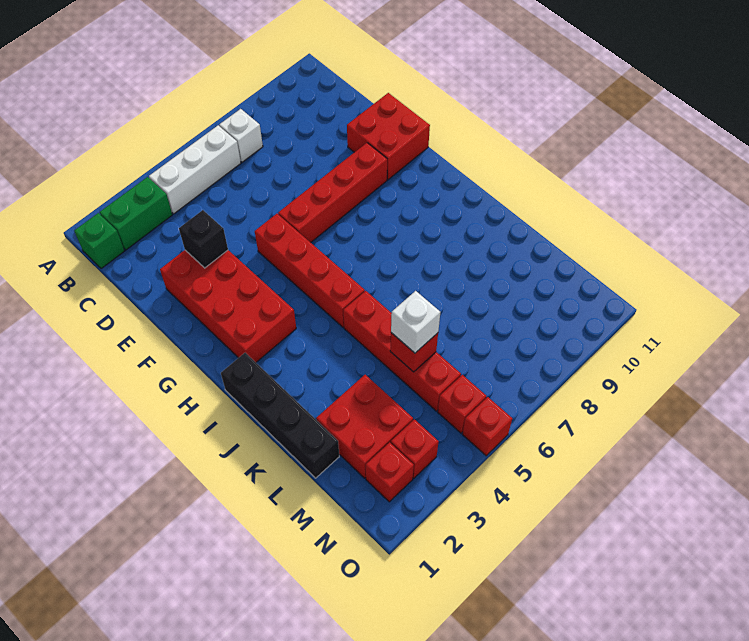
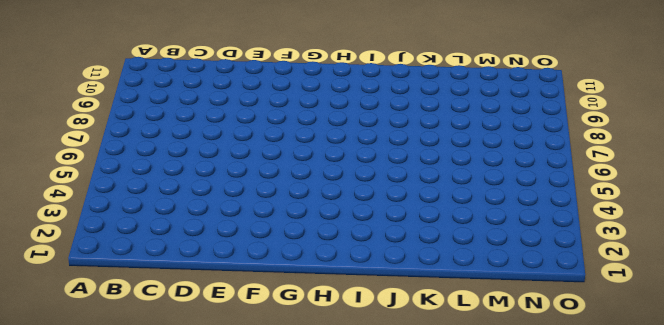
none -> green 1x1 brick [74,213,124,269]
none -> green 1x2 brick [100,177,172,250]
none -> white 1x3 brick [149,125,241,214]

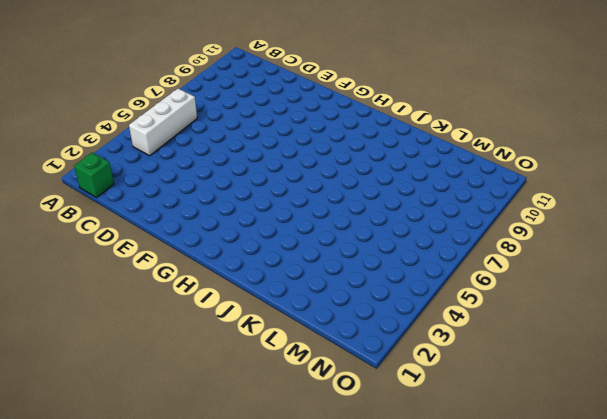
none -> green 1x2 brick [100,177,172,250]
none -> white 1x1 brick [219,109,263,162]
none -> red 2x4 brick [160,250,296,362]

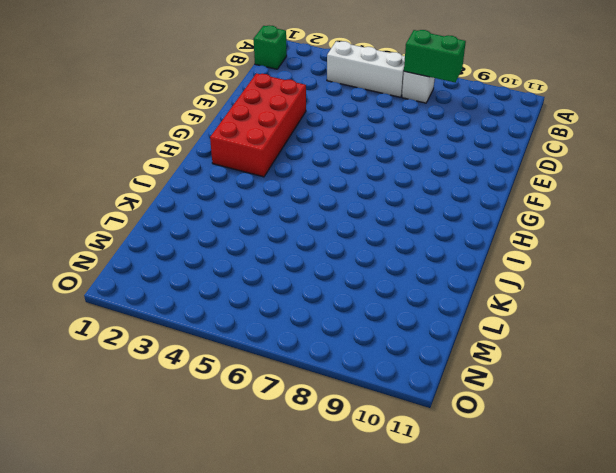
green 1x2 brick [404,30,466,82] -> green 1x2 brick moved to [100,177,172,250]
none -> red 2x2 brick [347,93,430,180]
none -> red 1x4 brick [255,214,365,327]
none -> red 1x4 brick [278,143,387,242]

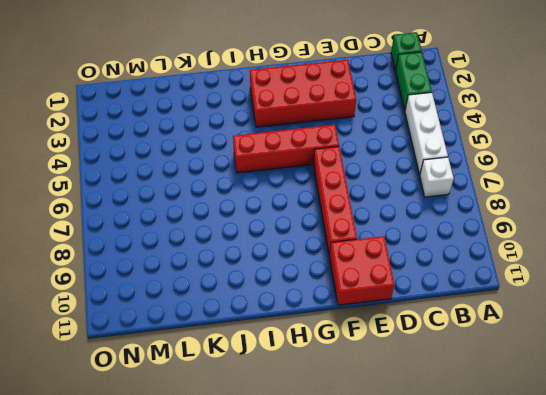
none -> black 1x4 brick [221,353,339,478]
none -> red 1x4 brick [343,291,461,411]
none -> red 2x2 brick [316,375,413,478]

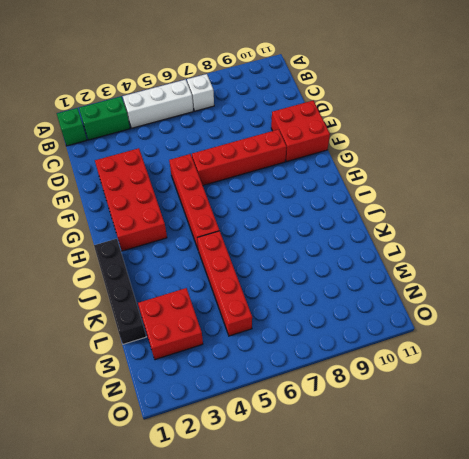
none -> red 1x1 brick [366,442,414,502]
none -> red 1x1 brick [391,419,439,478]
none -> red 1x1 brick [438,375,486,433]

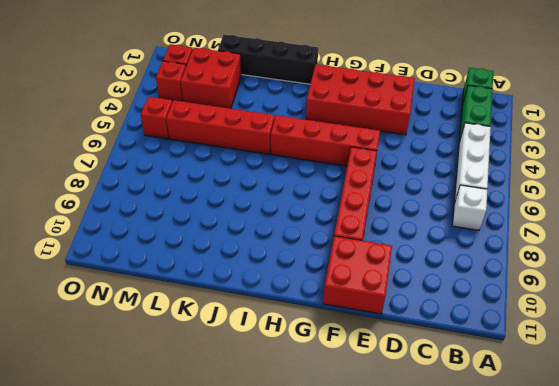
none -> red 1x1 brick [462,397,512,456]
none -> black 1x1 brick [179,210,228,268]
none -> red 1x1 brick [390,333,438,372]

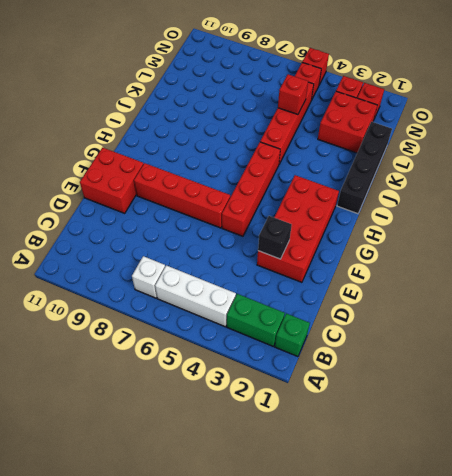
none -> white 1x1 brick [391,291,440,353]

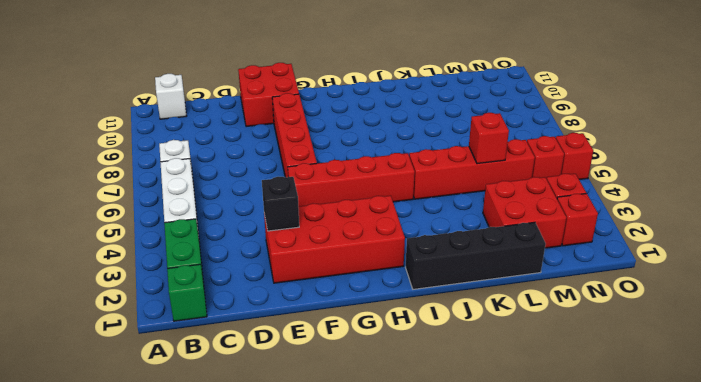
white 1x1 brick [155,74,186,119] -> white 1x1 brick moved to [391,291,440,353]

